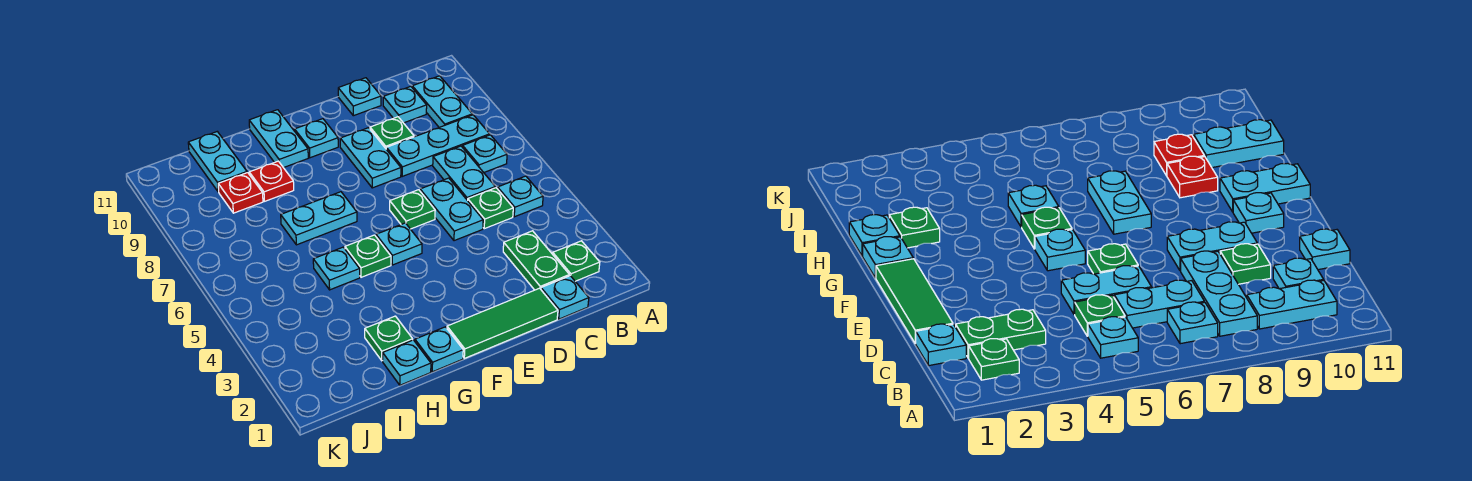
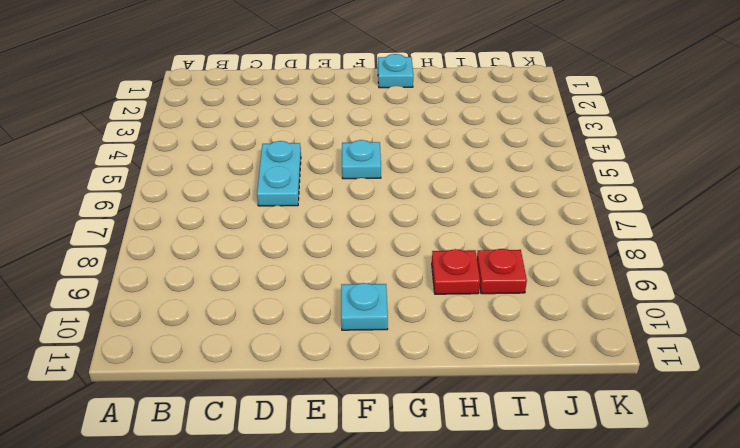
none -> green 1x1 plate [553,241,600,281]
none -> cyan 1x1 plate [498,176,543,217]
none -> cyan 1x1 plate [463,135,507,172]

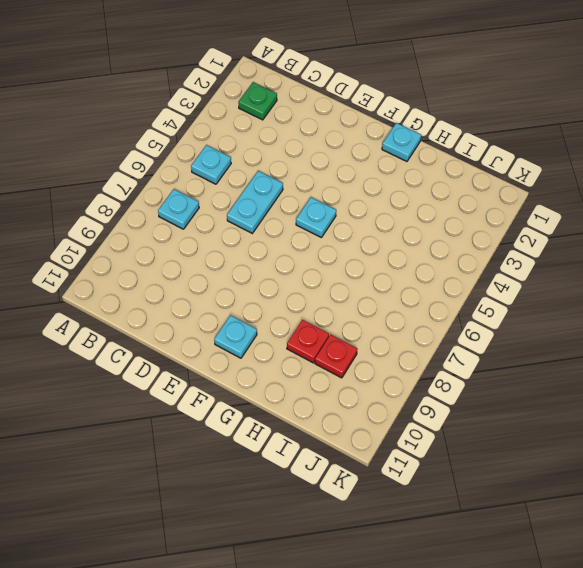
none -> cyan 1x3 plate [386,115,490,176]
none -> cyan 1x2 plate [412,76,472,127]
none -> cyan 1x1 plate [541,276,589,319]

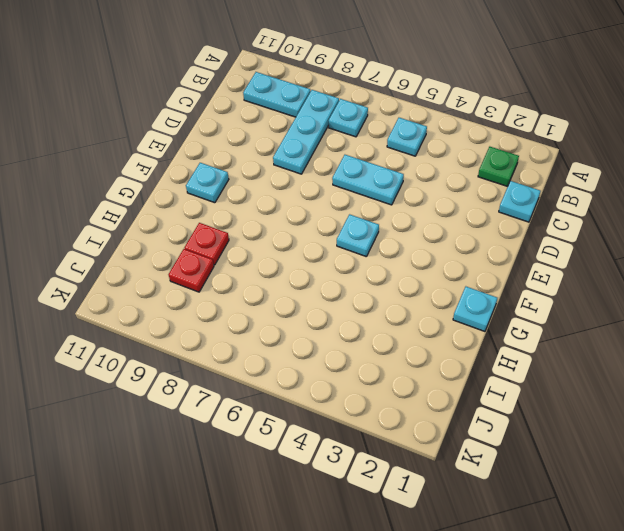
none -> green 1x2 plate [503,231,569,290]
none -> green 1x1 plate [468,188,513,229]
none -> cyan 1x2 plate [433,146,495,201]

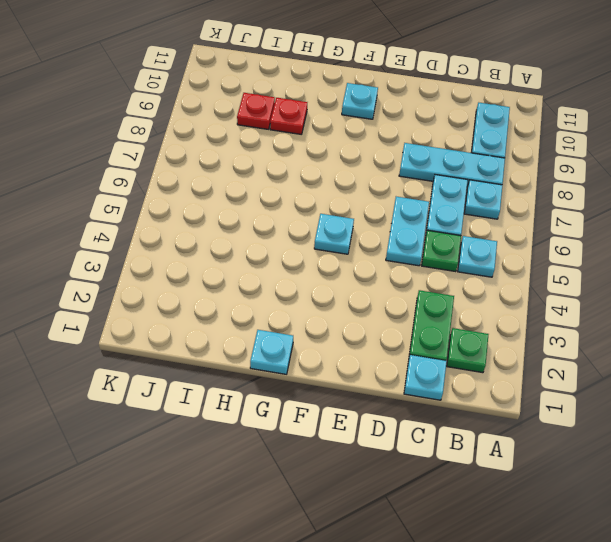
none -> cyan 1x1 plate [383,86,427,123]
none -> green 1x3 tile [447,288,558,358]
none -> green 1x1 plate [370,117,414,148]

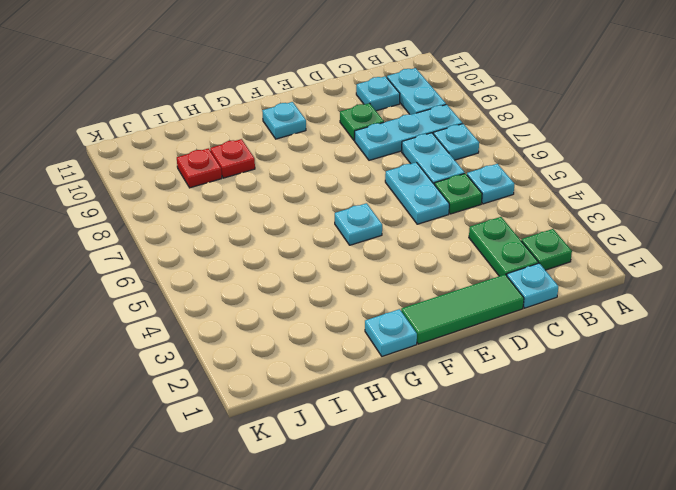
none -> cyan 1x1 plate [338,78,381,116]
none -> green 1x1 plate [390,190,435,229]
none -> cyan 1x2 plate [340,128,401,188]

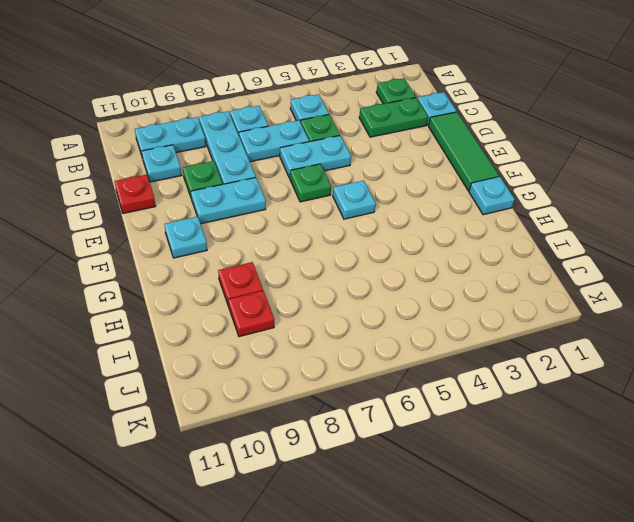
red 1x1 plate [114,175,155,213] -> cyan 1x1 plate [338,78,381,116]
none -> green 1x1 plate [345,235,391,277]
none -> cyan 1x2 plate [281,192,357,245]
none -> cyan 1x2 plate [249,110,308,168]

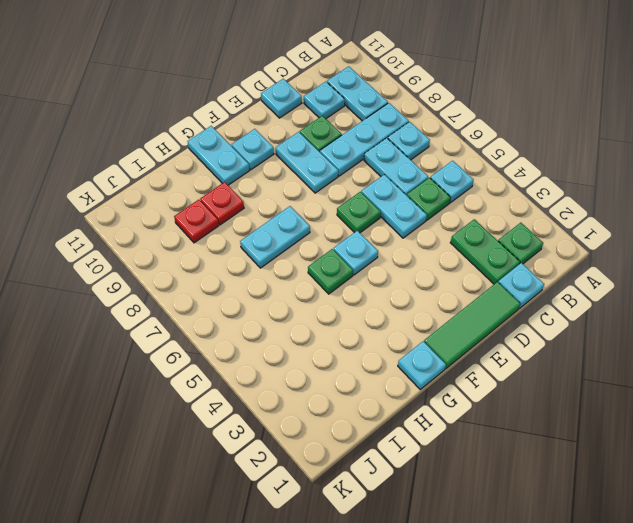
none -> cyan 1x1 plate [383,340,431,385]
none -> green 1x1 plate [365,316,413,361]
none -> cyan 1x1 plate [313,247,360,290]

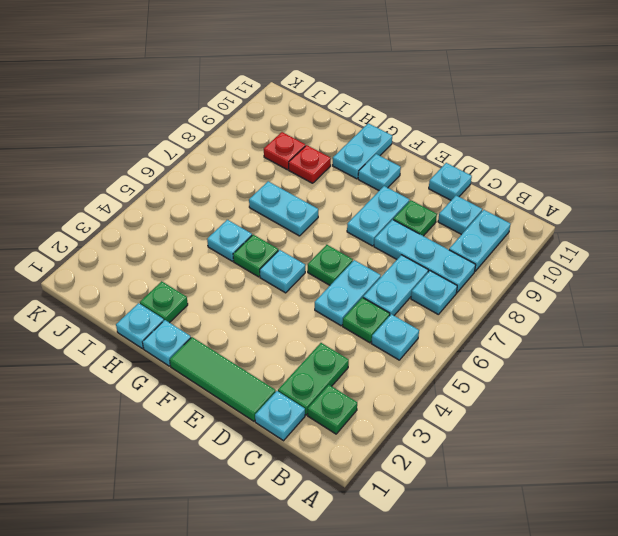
none -> cyan 1x2 plate [188,132,247,192]

